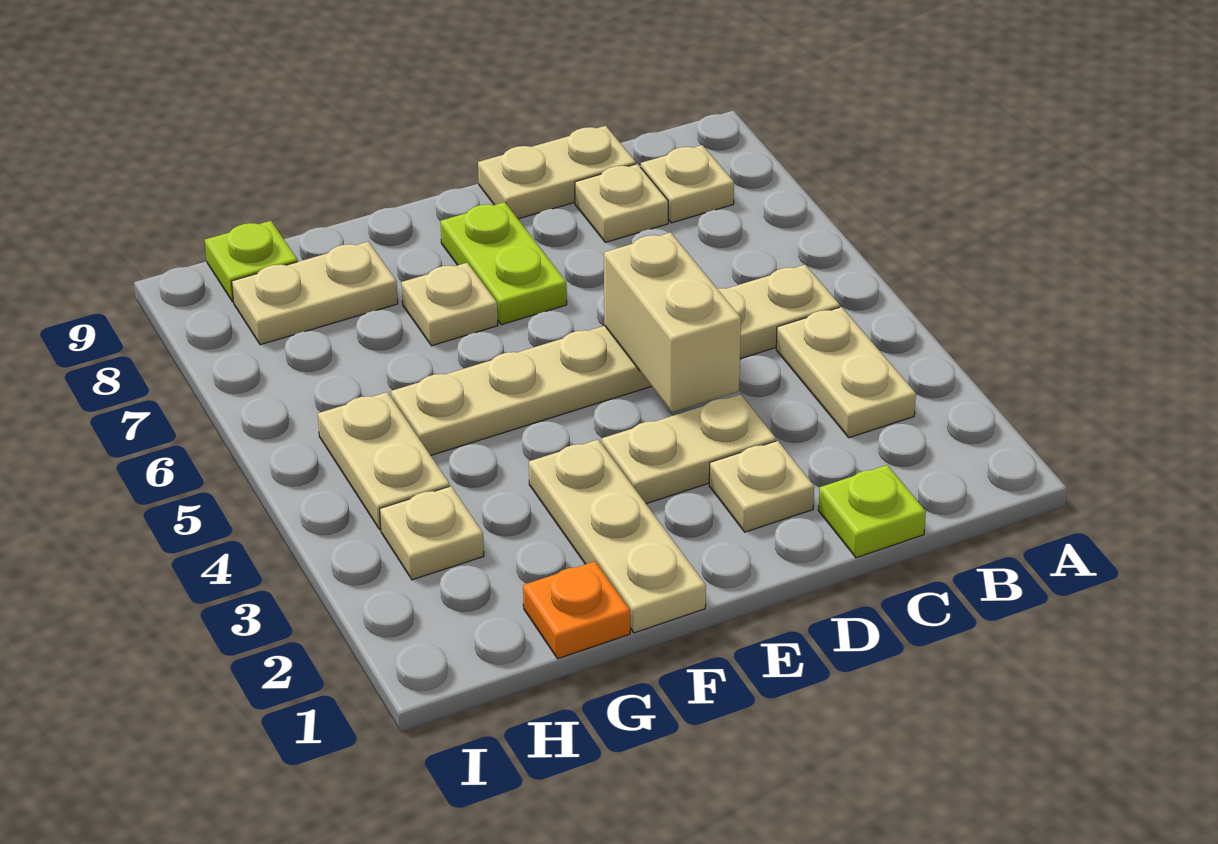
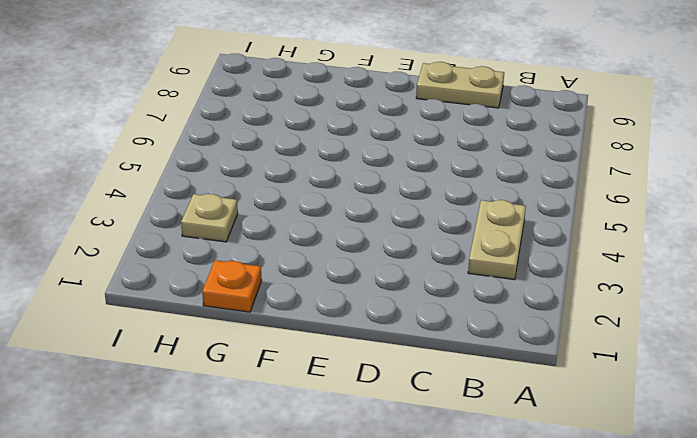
none -> tan 1x6 plate [391,265,840,455]
none -> tan 1x1 plate [641,145,734,223]
none -> lime 1x1 plate [818,465,926,558]

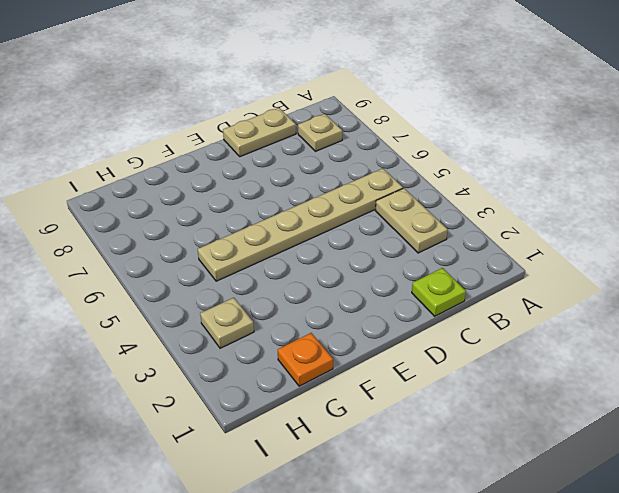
none -> tan 1x1 plate [575,164,668,242]
none -> tan 1x1 plate [709,441,814,532]
none -> tan 1x2 plate [602,394,776,504]

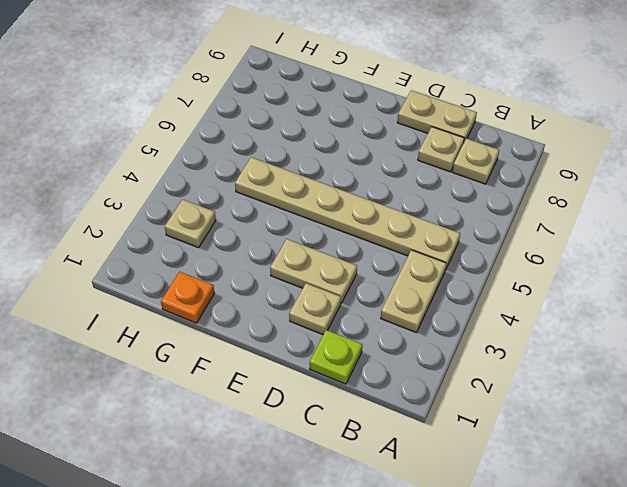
none -> lime 1x2 plate [441,202,567,325]
none -> tan 1x3 plate [529,440,706,633]
none -> tan 1x1 plate [401,263,498,346]

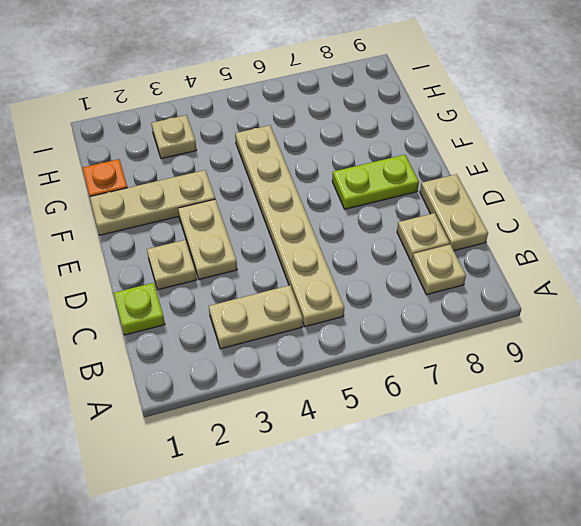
none -> tan 1x1 plate [401,263,498,346]
none -> tan 1x2 plate [232,242,398,345]
none -> tan 1x2 plate [318,392,450,530]

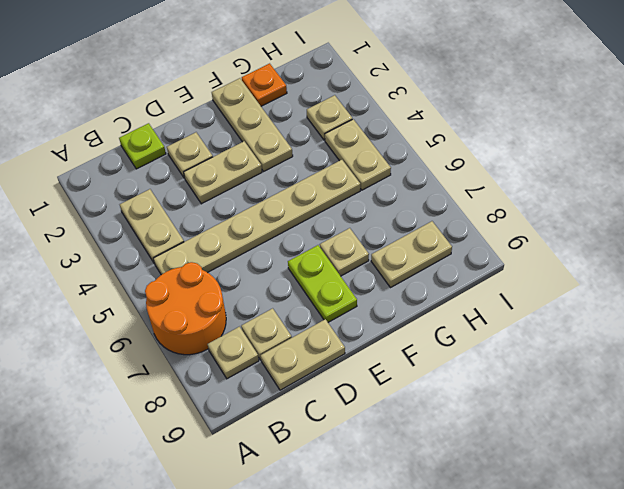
orange 2x2 round brick [145,262,226,355] -> none
none -> lime 1x1 plate [205,221,298,302]
none -> tan 1x2 brick [604,232,741,412]

